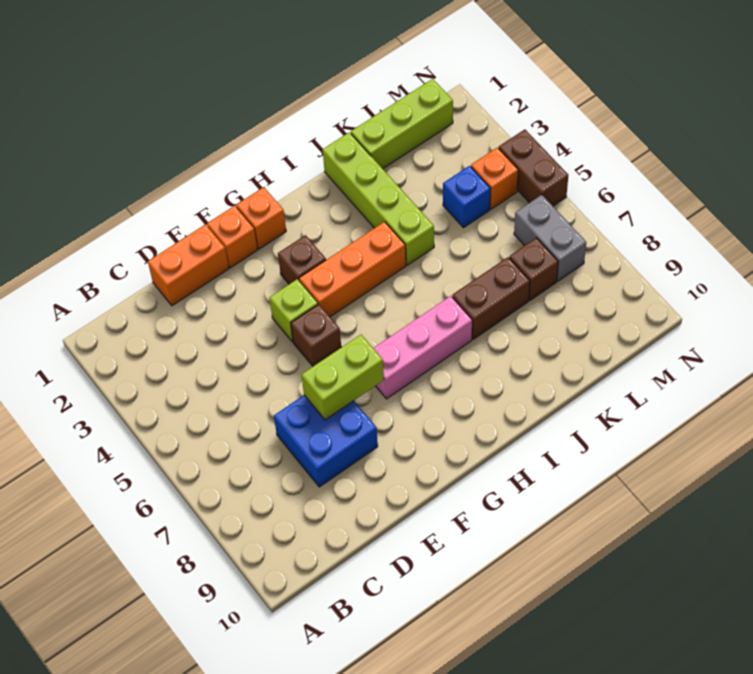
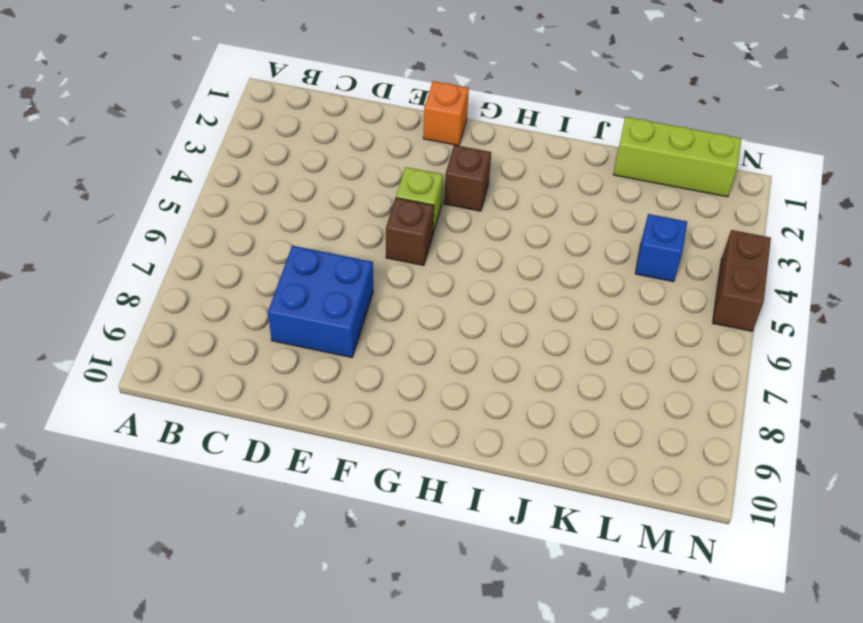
none -> orange 1x2 brick [148,224,229,306]
none -> orange 1x1 brick [236,187,286,249]
none -> orange 1x3 brick [299,222,406,317]

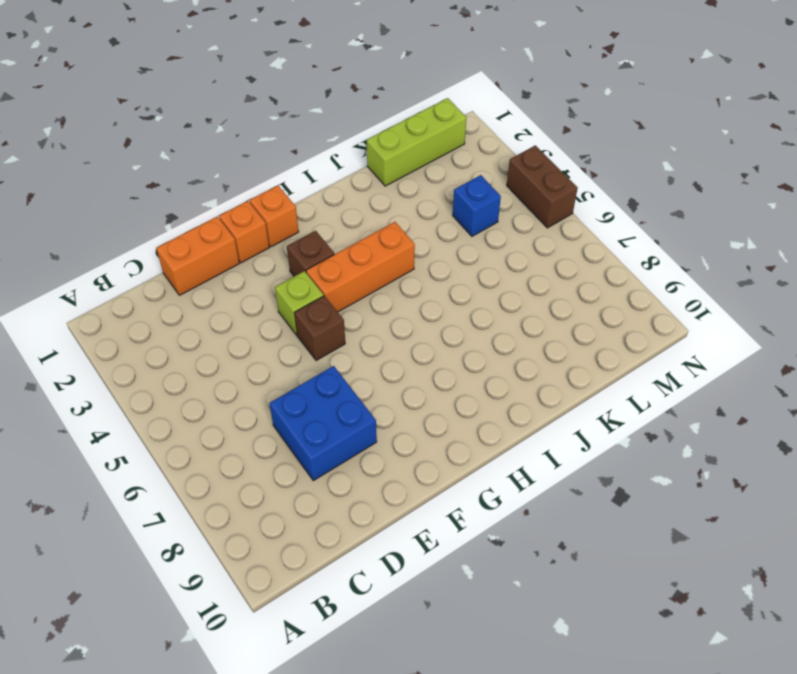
none -> pink 1x3 brick [373,296,472,399]
none -> lime 1x4 brick [323,132,434,265]
none -> brown 1x2 brick [452,257,530,339]

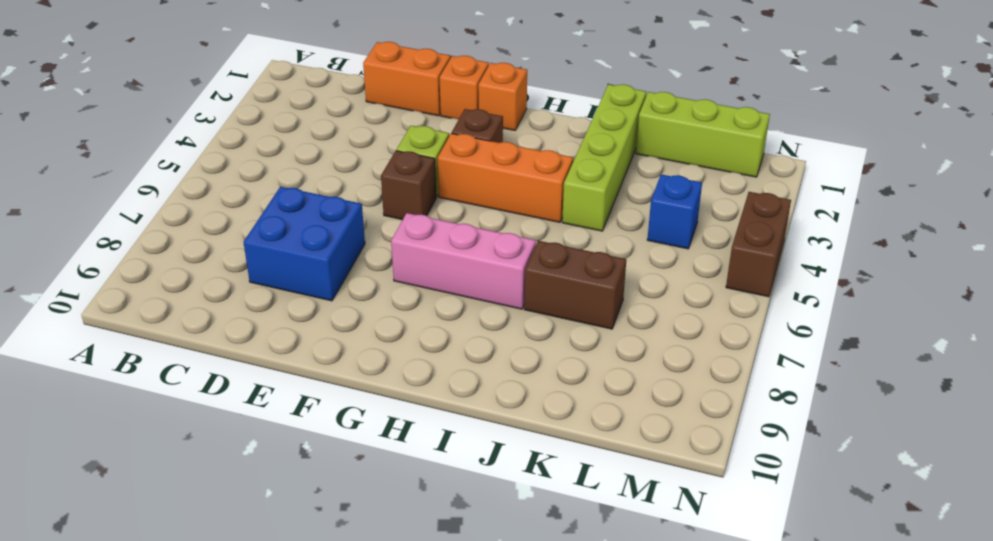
none -> brown 1x1 brick [509,238,558,300]
none -> orange 1x1 brick [471,147,518,209]
none -> grey 1x2 brick [514,195,586,281]

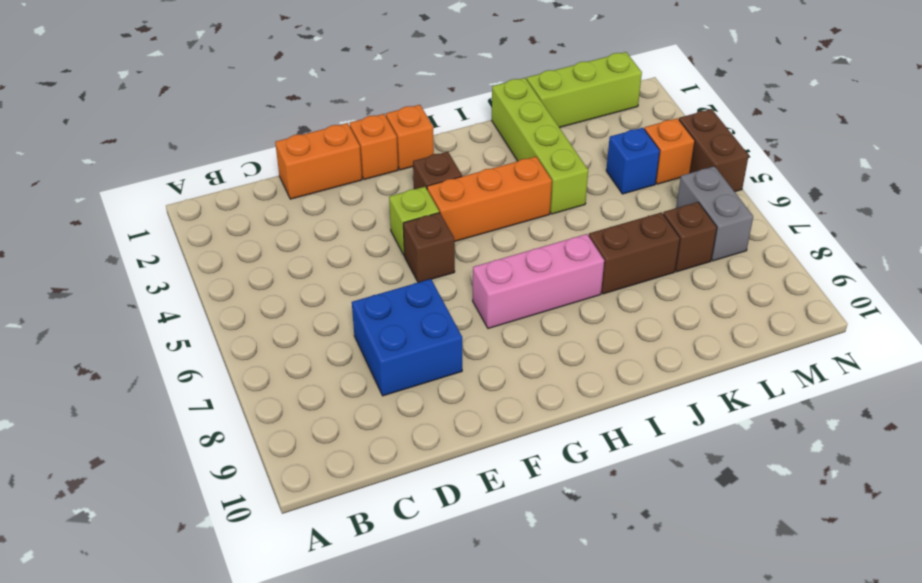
none -> lime 1x2 brick [301,335,384,420]

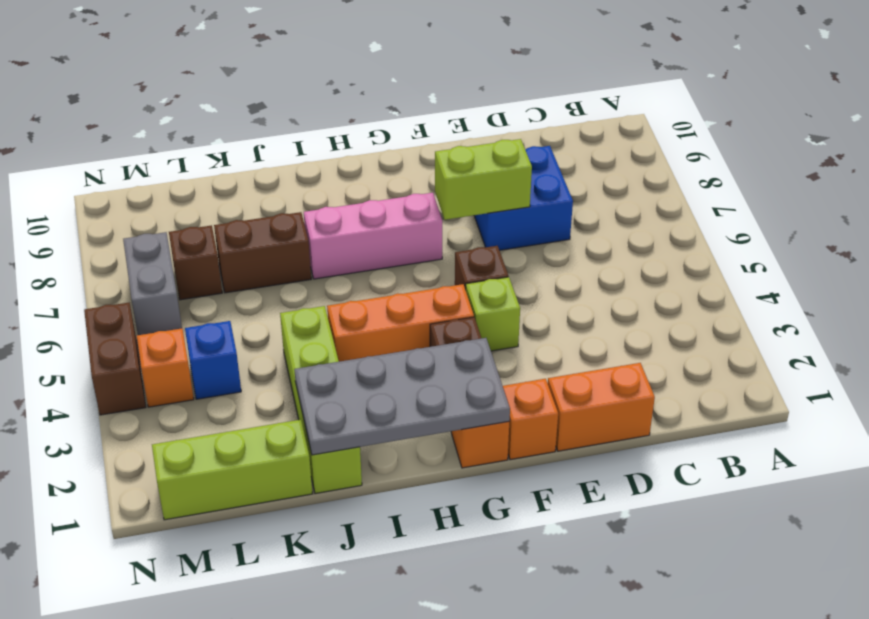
grey 2x4 plate [294,338,510,455] -> none

